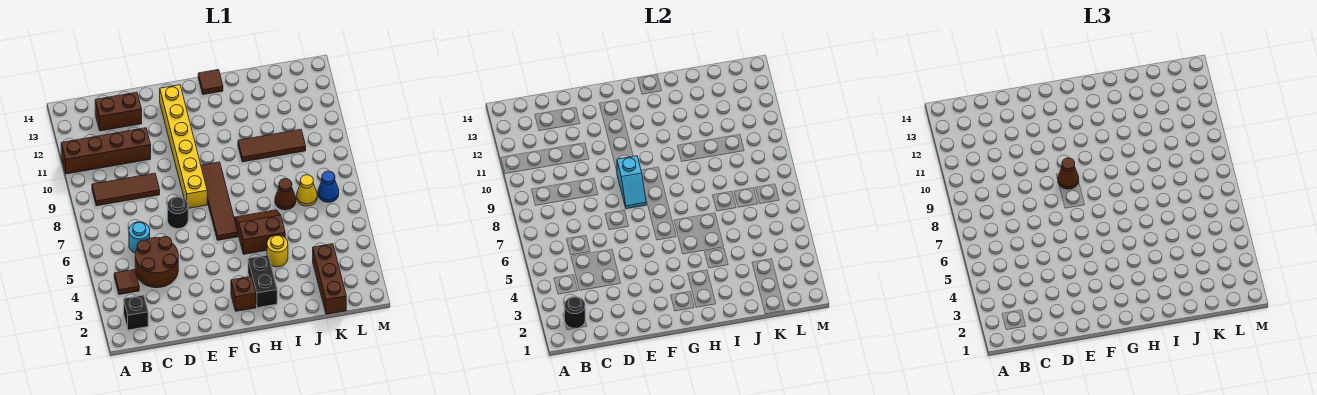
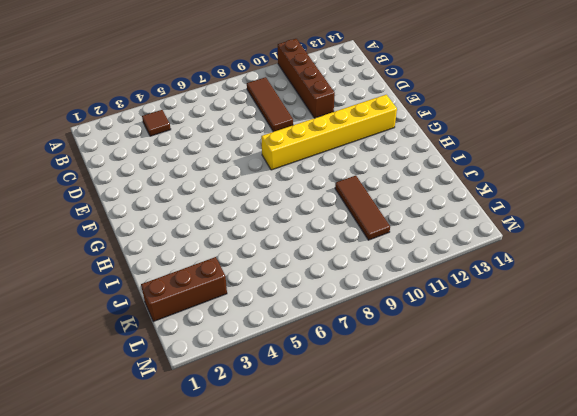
none -> black 1x1 brick [124,295,148,330]
none -> brown 2x2 round brick [135,237,178,288]
none -> cyan 1x1 round brick [129,222,150,253]

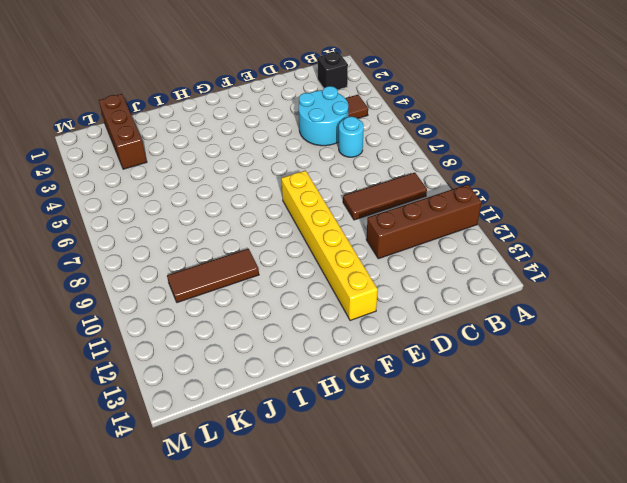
cyan 2x2 round brick [299,86,348,146] -> brown 2x2 round brick [135,237,178,288]
none -> brown 1x2 brick [95,92,142,131]
none -> black 1x1 round brick [167,197,188,229]
none -> brown 1x1 brick [231,276,256,311]

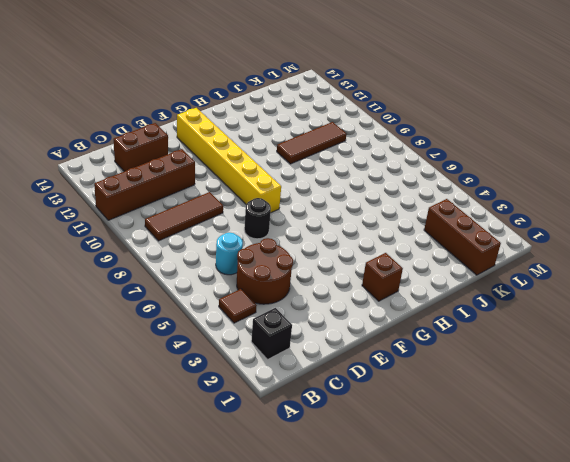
none -> brown 1x4 tile [201,162,238,240]
none -> black 1x2 brick [248,255,277,308]
none -> brown 2x2 slope [234,210,285,254]

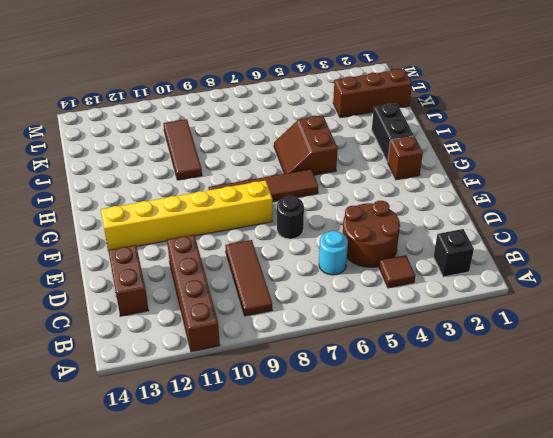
black 1x2 brick [372,103,414,162] -> black 1x2 brick turned to [248,255,277,308]
none -> brown 1x1 tile [198,70,223,95]
none -> yellow 1x1 round brick [267,235,288,267]
none -> brown 1x1 cone [275,179,296,210]

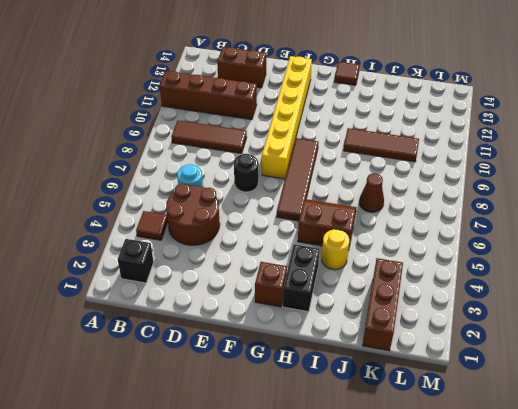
none -> yellow 1x1 cone [297,175,317,206]
none -> blue 1x1 cone [318,171,339,202]
none -> black 1x1 round brick [564,297,585,328]

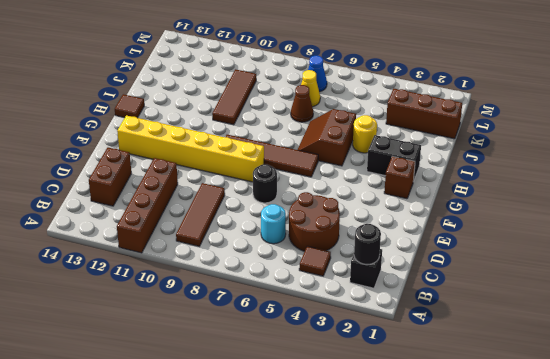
none -> cyan 1x2 slope [617,156,646,209]
none -> brown 1x1 cone [1058,158,1079,189]

